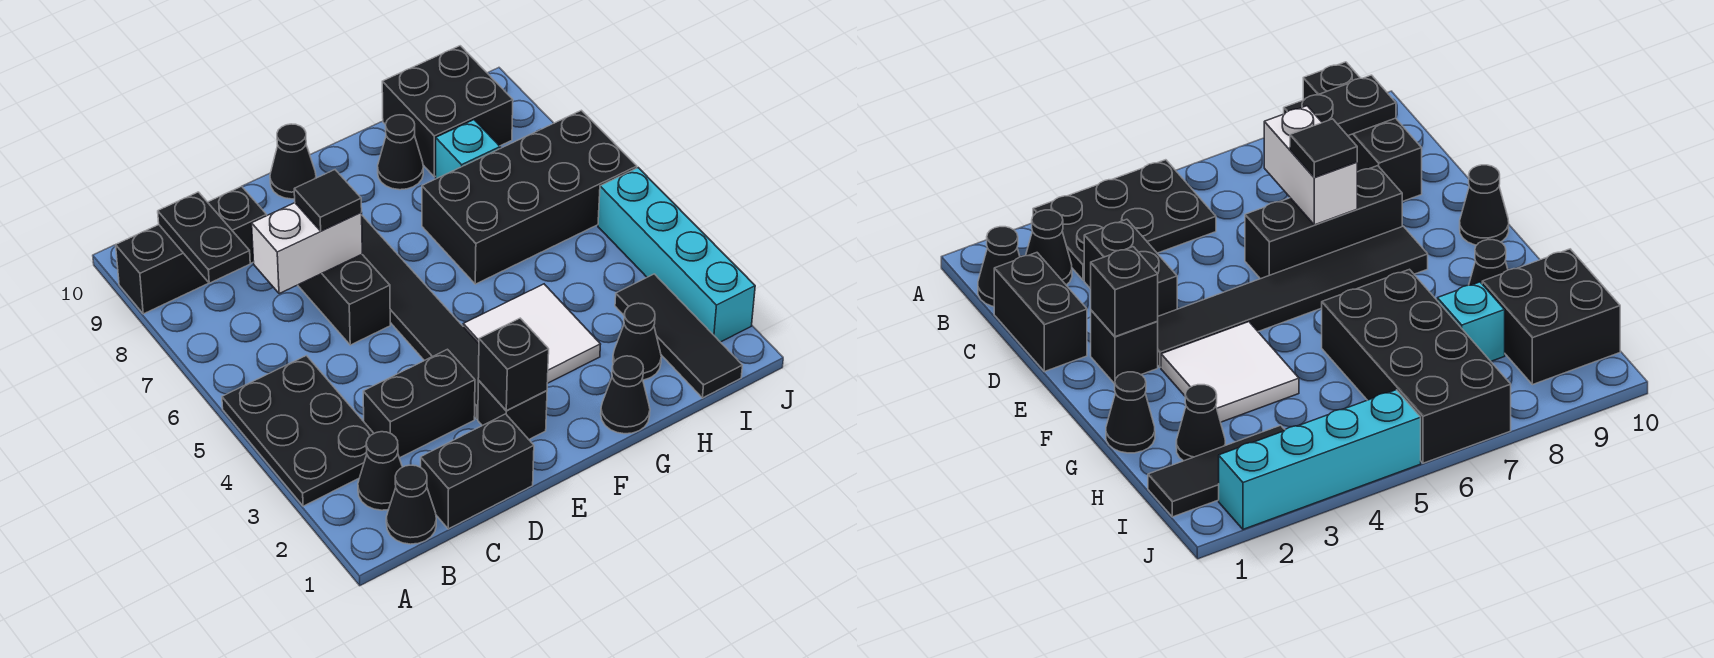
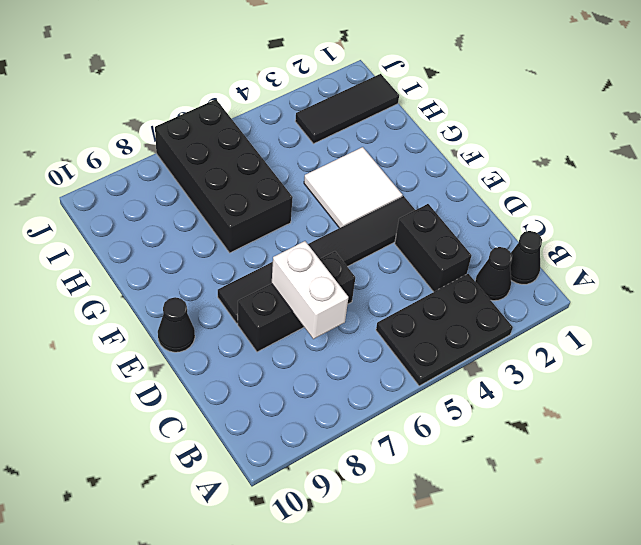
none -> black 1x3 brick [116,186,267,314]
none -> black 1x2 brick [421,414,534,529]
none -> black 1x1 brick [478,381,547,439]

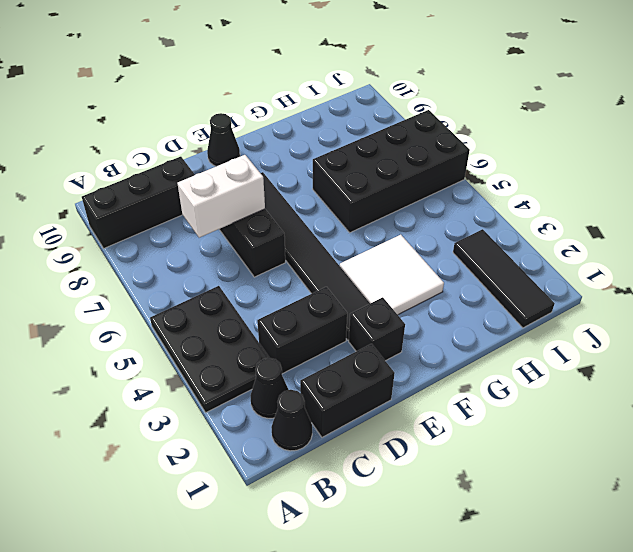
none -> black 1x1 cone [601,356,650,434]
none -> black 1x1 cone [378,115,423,190]
none -> black 1x1 cone [613,303,661,380]

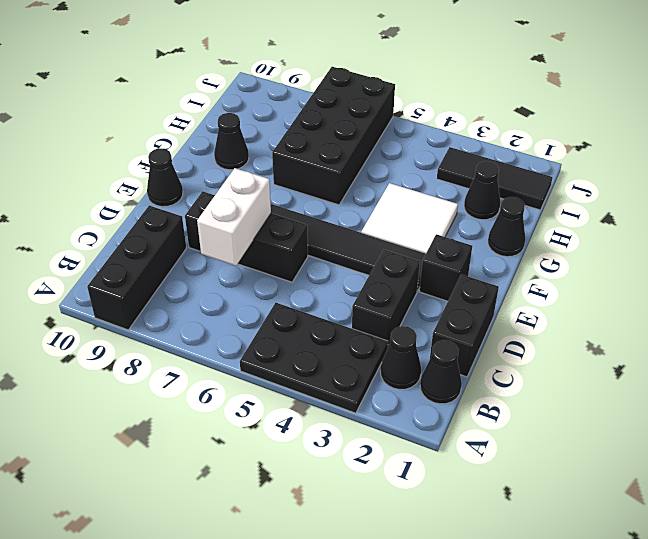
none -> cyan 1x1 brick [436,120,500,179]
none -> black 2x2 brick [382,46,513,177]
none -> cyan 1x4 brick [598,168,755,342]

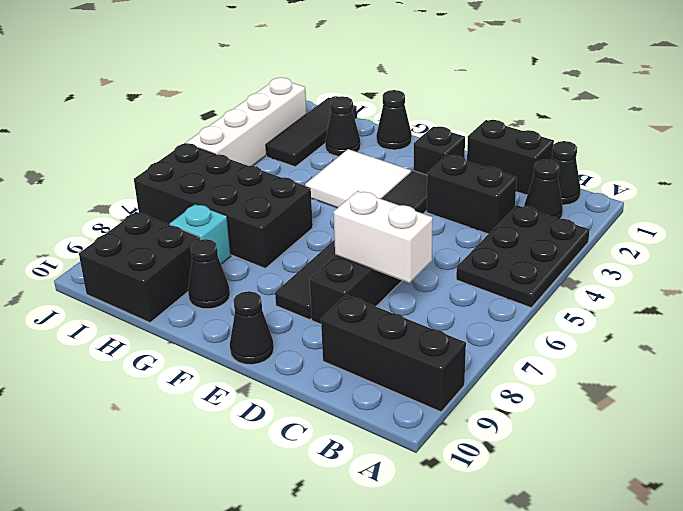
white 1x4 brick [186,78,307,166] -> cyan 1x4 brick [598,168,755,342]
none -> black 1x2 plate [158,192,250,283]
none -> black 1x1 brick [478,318,549,411]
none -> black 1x1 tile [294,170,362,231]

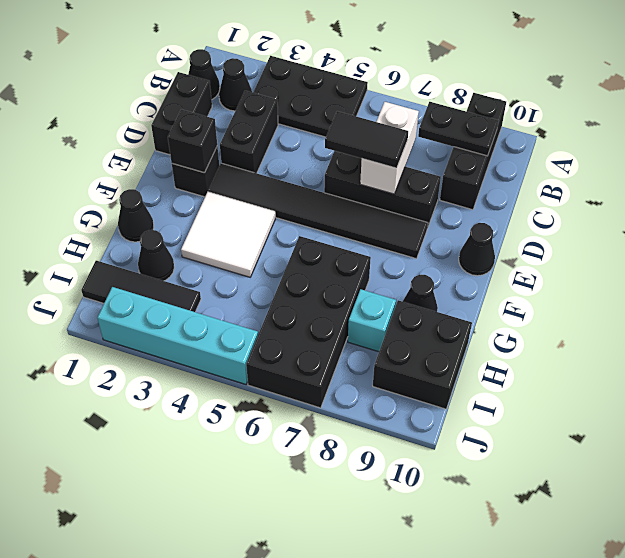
black 1x2 tile [325,111,408,168] -> black 1x1 tile [294,170,362,231]

